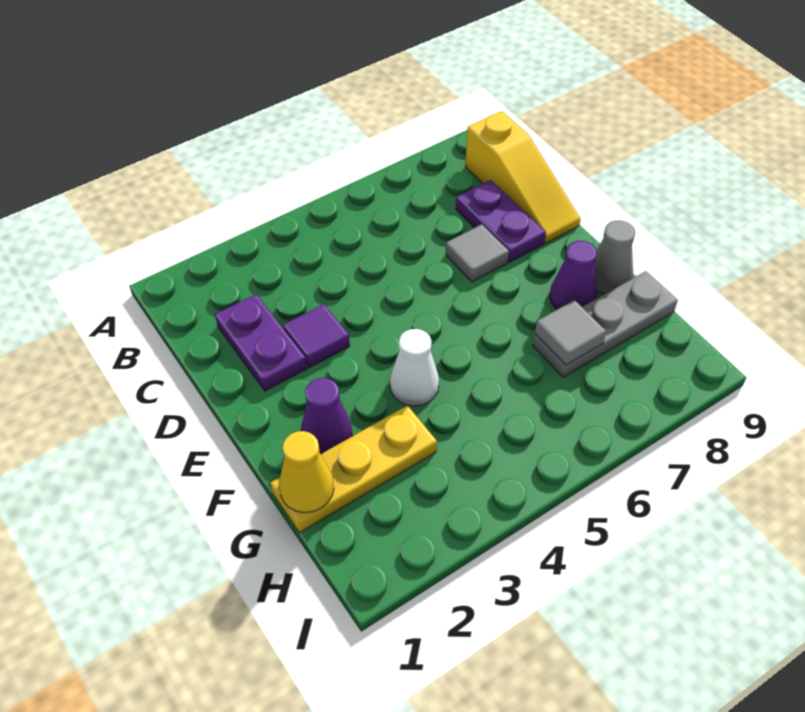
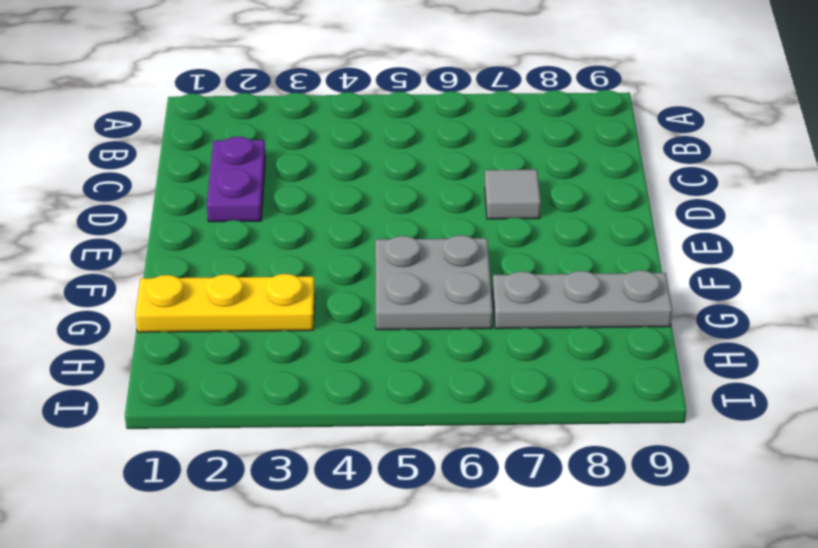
grey 2x2 plate [375,235,493,330] -> none
none -> yellow 1x3 slope [465,111,580,243]
none -> purple 1x2 plate [456,180,546,262]
none -> purple 1x1 tile [283,304,350,368]

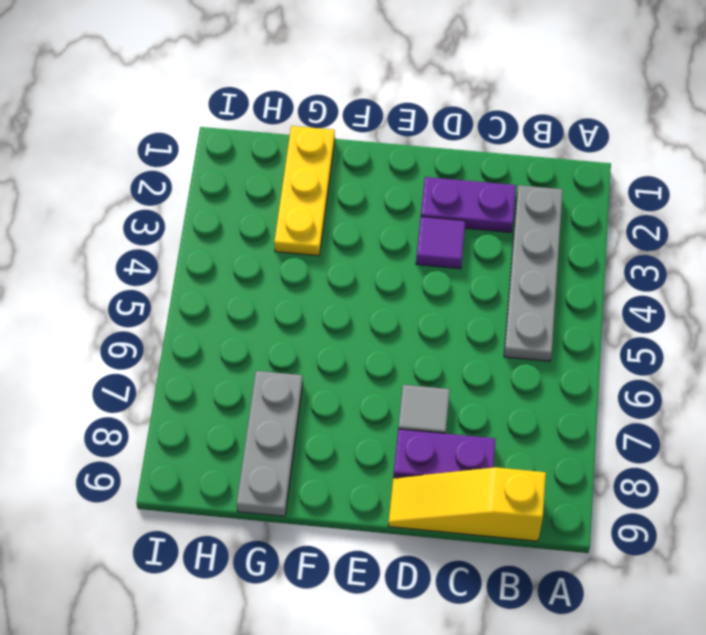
grey 1x4 plate [504,185,563,361] -> none
none -> purple 1x1 cone [301,378,352,454]
none -> white 1x1 cone [390,329,439,406]
none -> purple 1x1 cone [550,241,597,309]

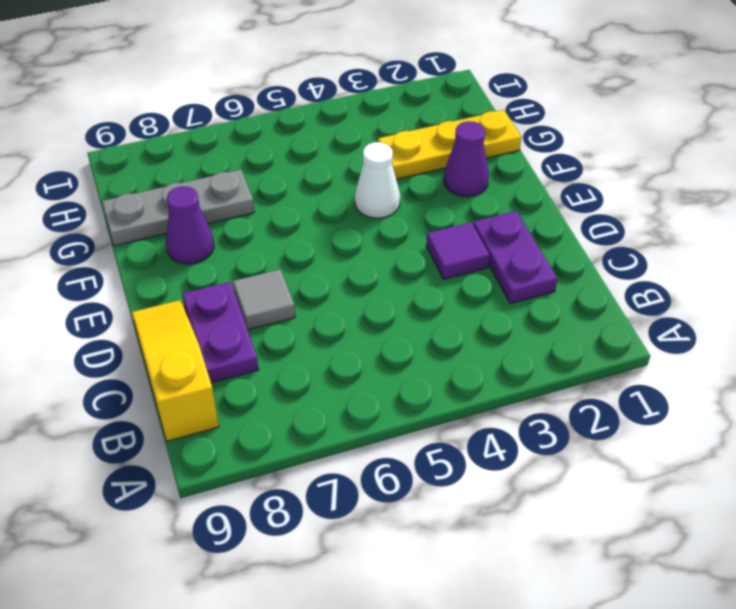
none -> grey 1x1 cone [594,220,635,294]
none -> yellow 1x1 cone [279,431,334,513]
none -> grey 1x1 tile [535,300,606,365]

